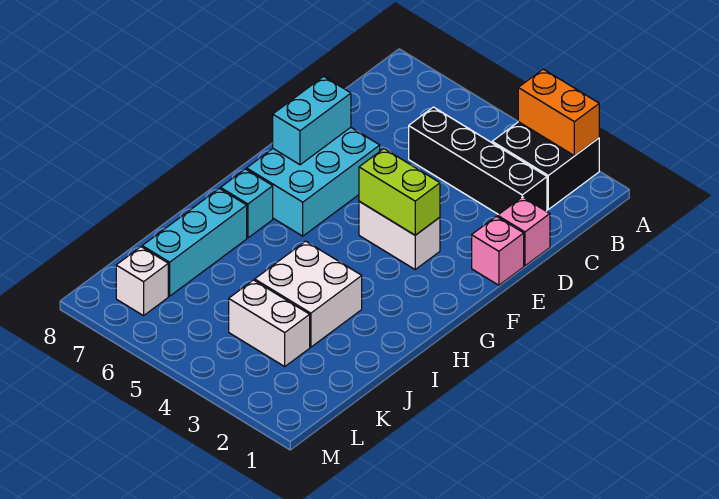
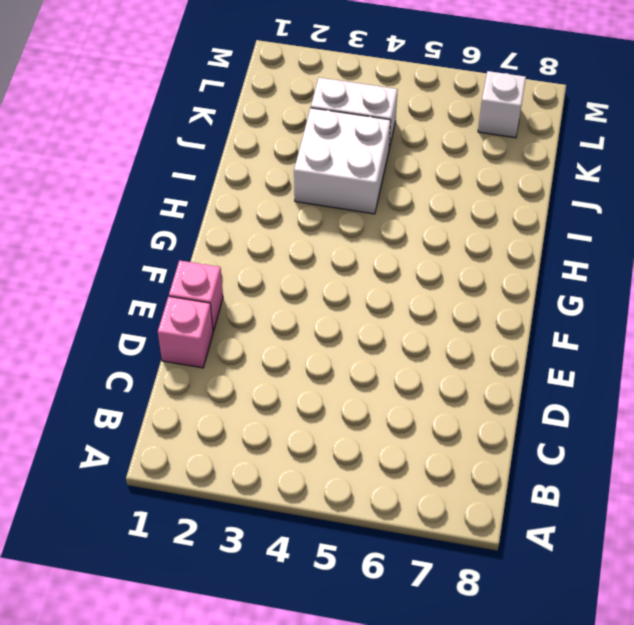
none -> black 2x2 brick [492,122,599,209]
none -> black 1x4 brick [409,107,547,215]
none -> cyan 2x3 brick [247,127,380,236]

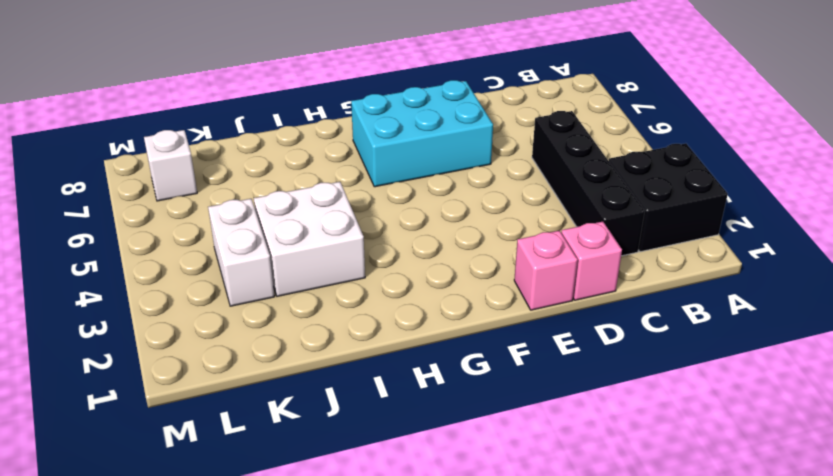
none -> white 1x2 brick [359,201,440,269]
none -> cyan 1x1 brick [221,169,273,238]
none -> cyan 1x3 brick [142,188,247,296]

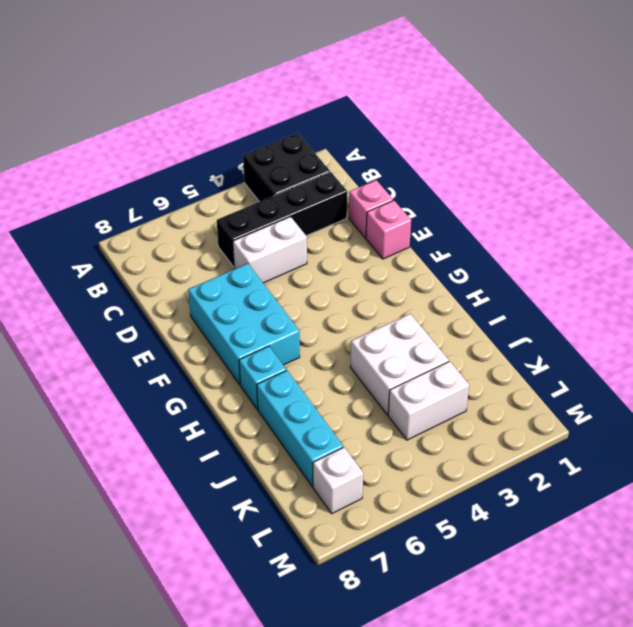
white 1x2 brick [233,217,307,283] -> white 1x2 brick moved to [359,201,440,269]
none -> orange 1x2 brick [518,69,599,156]
none -> cyan 1x2 brick [273,76,351,165]
none -> lime 1x2 brick [359,149,440,235]

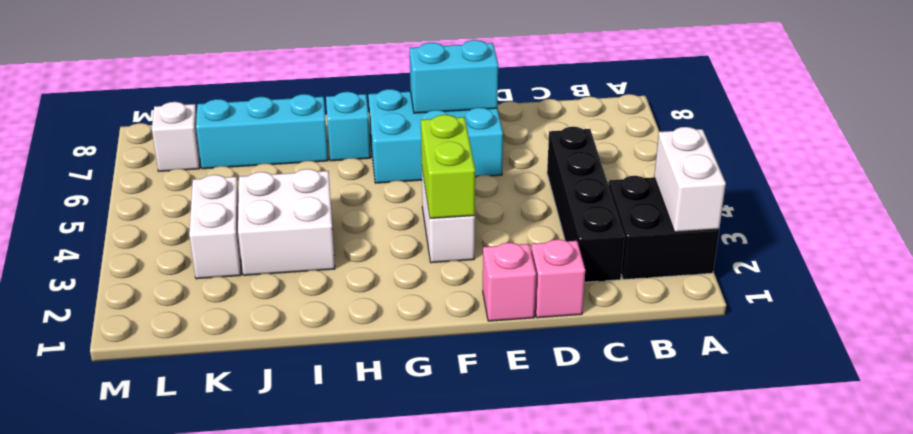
white 1x2 brick [654,127,726,232] -> orange 1x2 brick [518,69,599,156]

